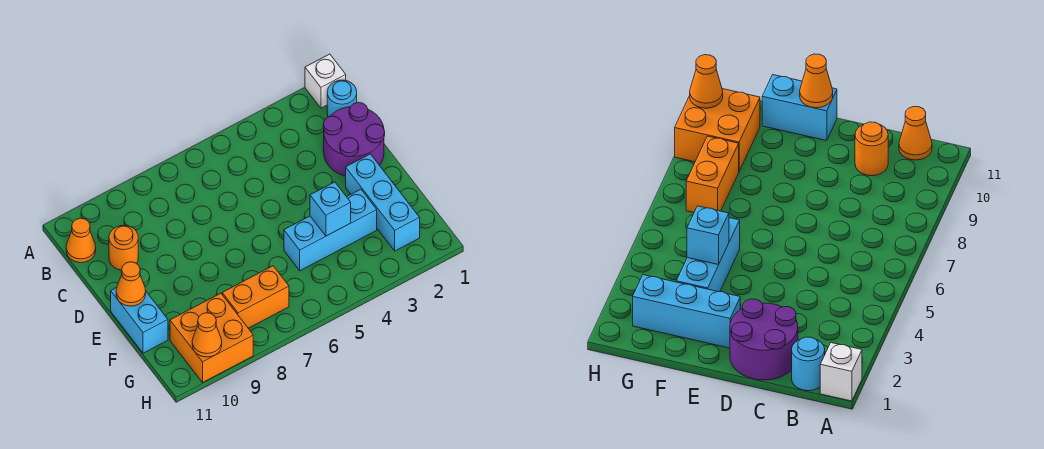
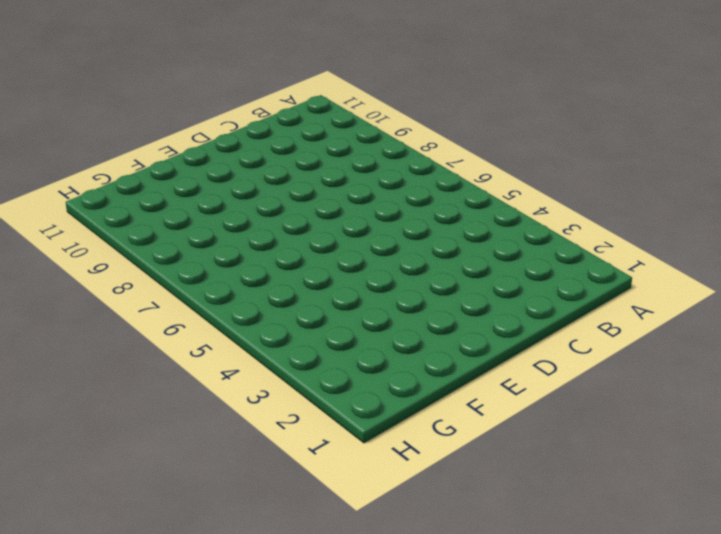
none -> white 1x1 brick [305,54,346,108]
none -> cyan 1x1 round brick [327,80,357,117]
none -> orange 1x1 cone [66,218,96,263]

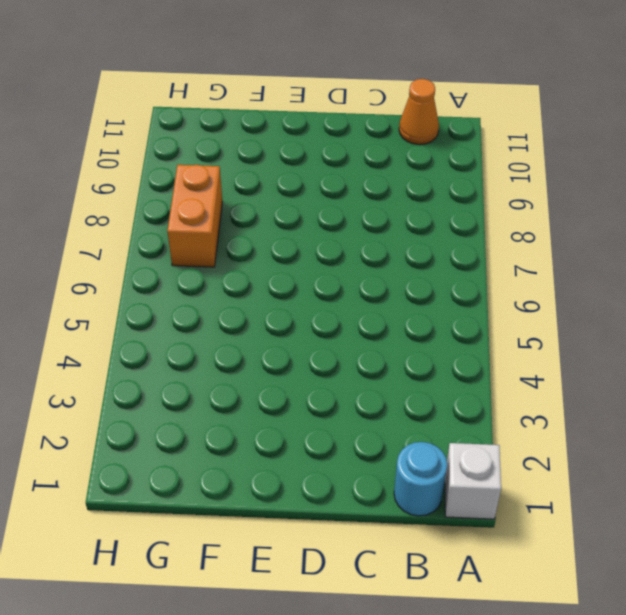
none -> purple 2x2 round brick [323,102,385,176]
none -> orange 1x1 round brick [109,225,138,270]
none -> cyan 1x3 brick [346,154,420,251]

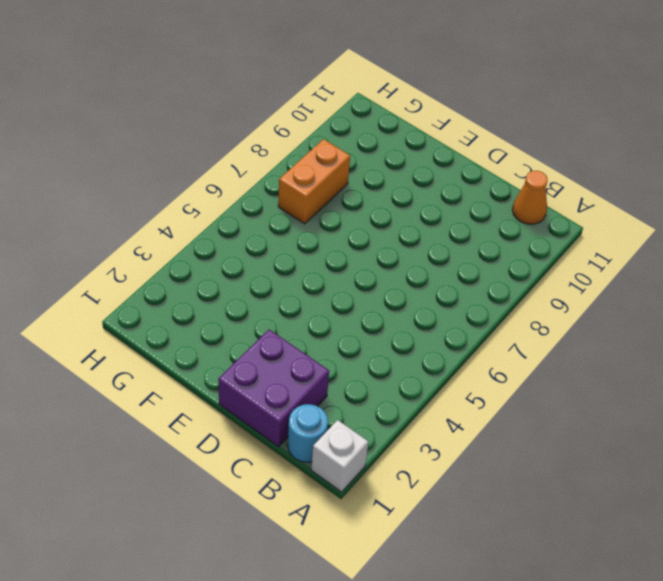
purple 2x2 brick [218,330,329,447] -> purple 2x2 round brick [323,102,385,176]
none -> orange 1x1 round brick [109,225,138,270]
none -> cyan 1x3 brick [346,154,420,251]
none -> cyan 1x2 brick [111,288,168,353]

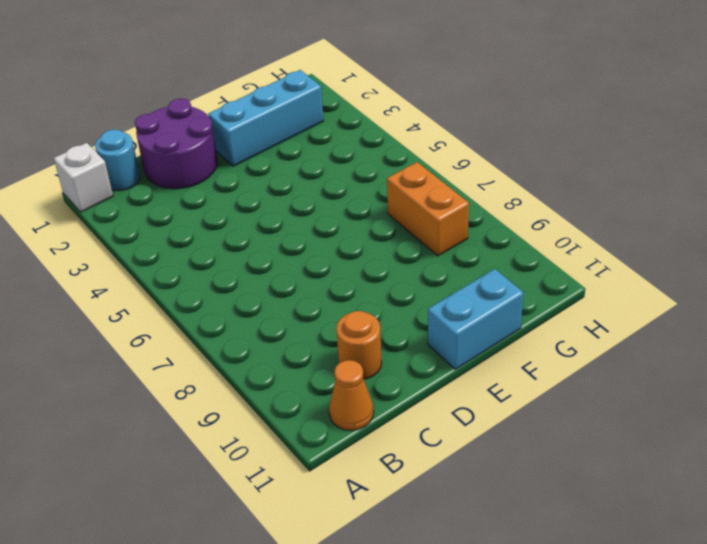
none -> cyan 1x3 brick [284,189,377,271]
none -> orange 2x2 brick [170,293,253,382]
none -> orange 1x1 cone [116,262,146,306]

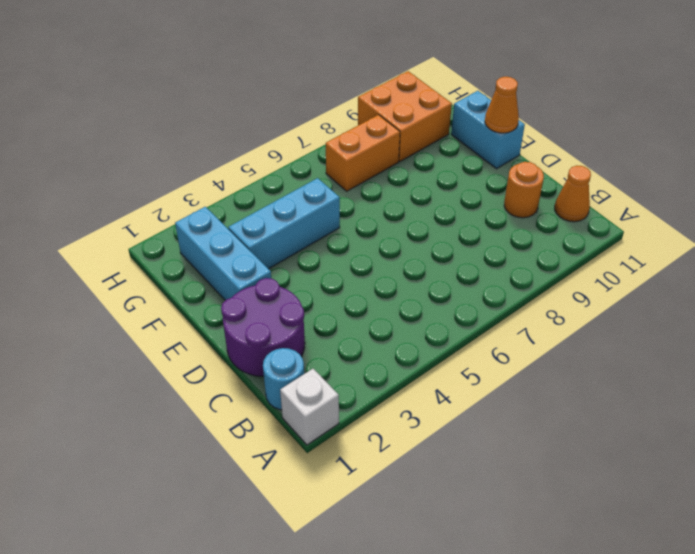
none -> cyan 1x1 brick [310,182,351,236]
none -> orange 1x1 cone [192,313,222,357]

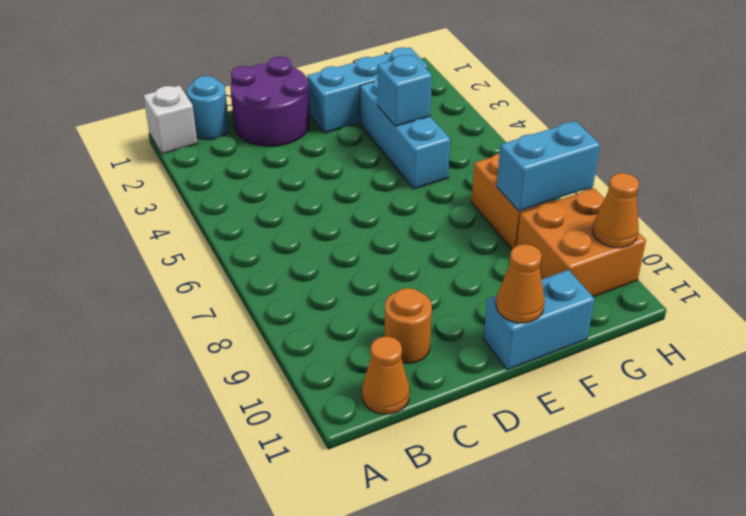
cyan 1x2 brick [497,121,600,211] -> none

